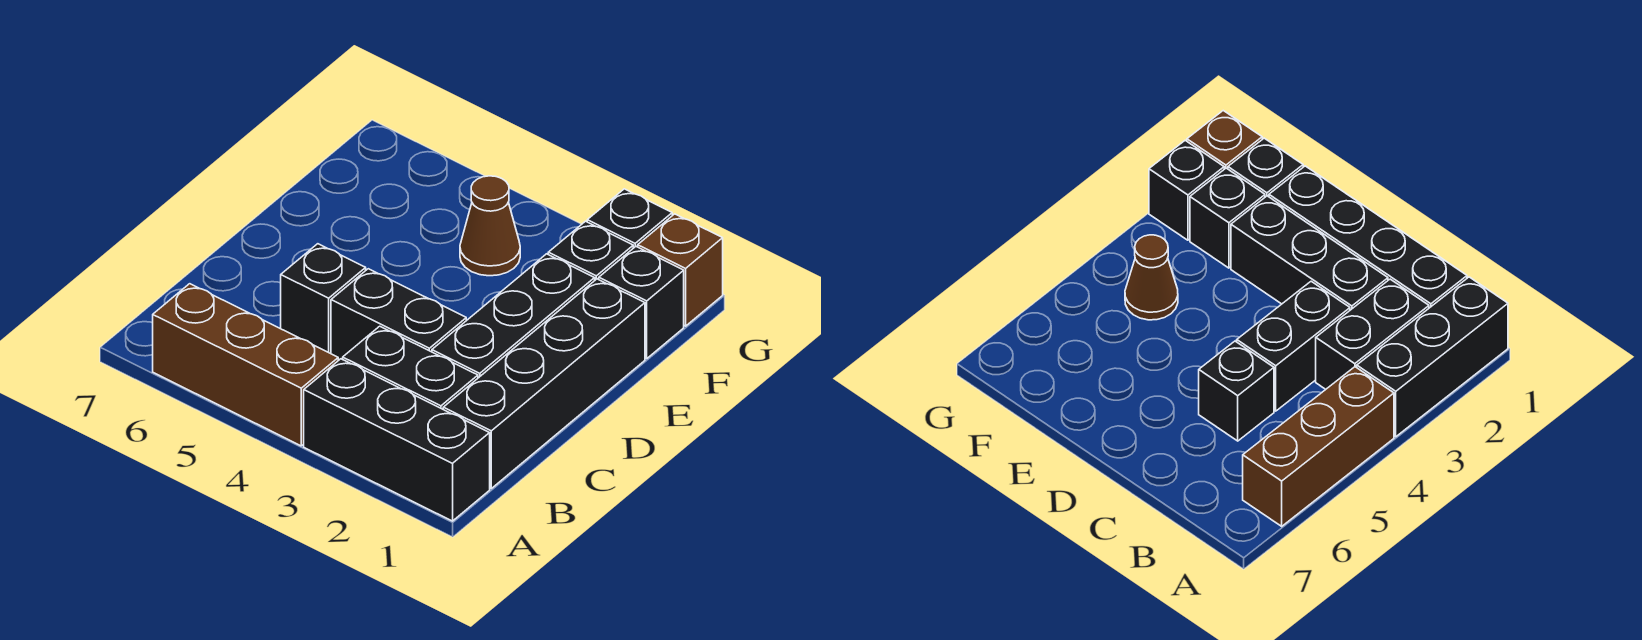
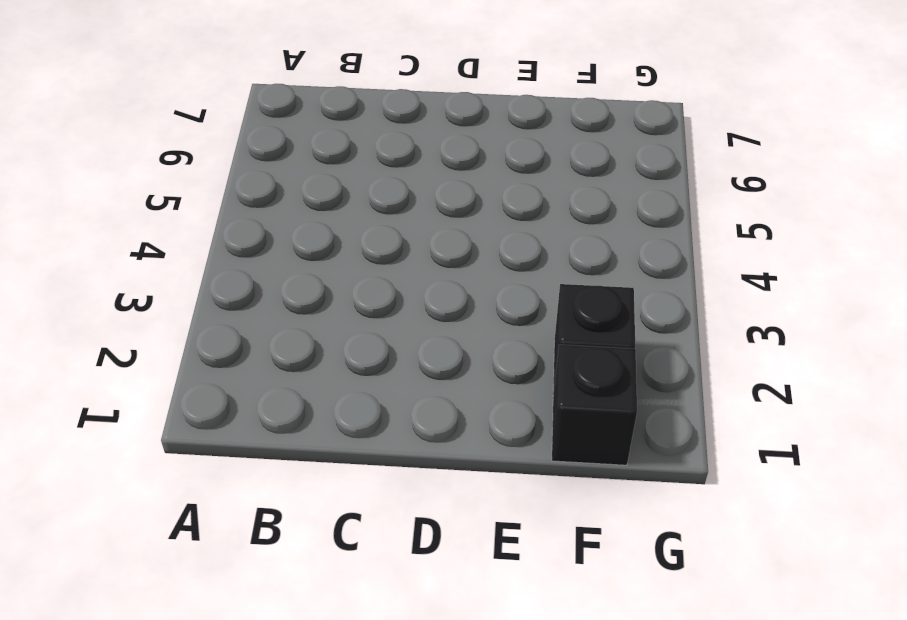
none -> black 1x3 brick [304,359,490,521]
none -> brown 1x3 brick [153,284,338,446]
none -> black 1x4 brick [443,279,645,488]

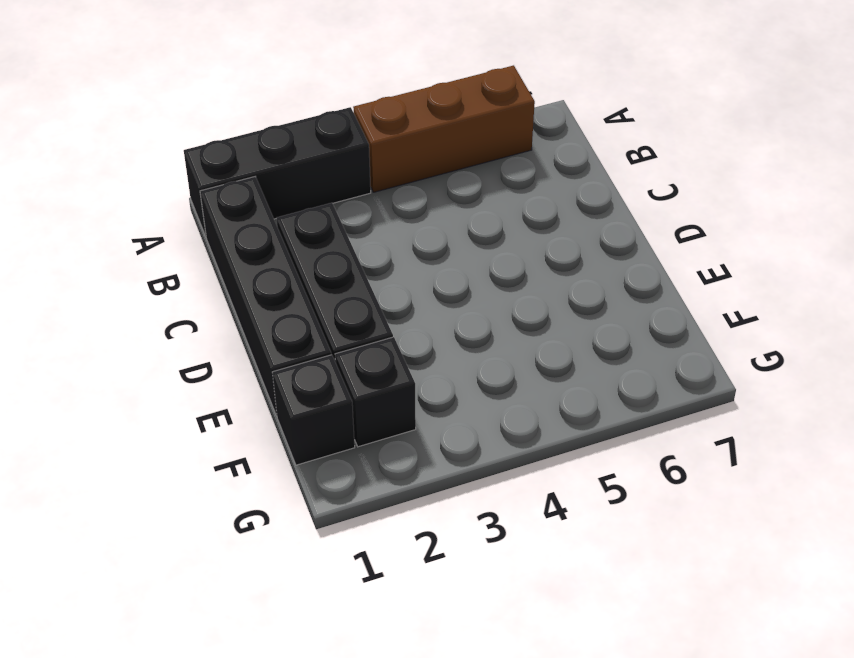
none -> black 1x2 brick [343,326,478,409]
none -> black 1x2 brick [331,269,466,361]
none -> black 1x1 brick [281,244,366,354]

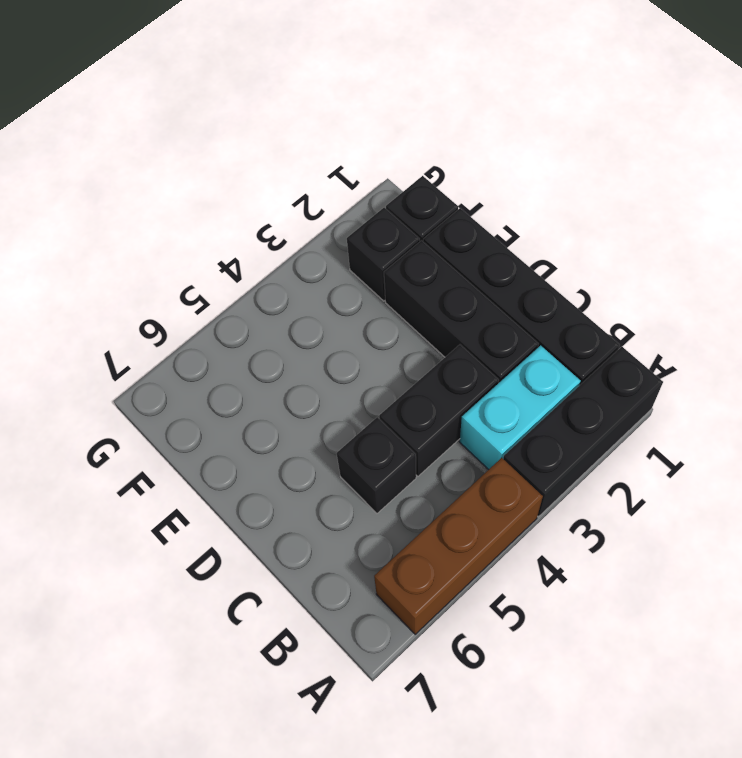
cyan 1x2 brick [460,345,581,469] -> black 1x2 brick [343,326,478,409]
none -> brown 1x1 cone [460,176,520,276]
none -> brown 1x1 brick [638,214,723,326]
none -> black 1x1 brick [587,189,672,248]

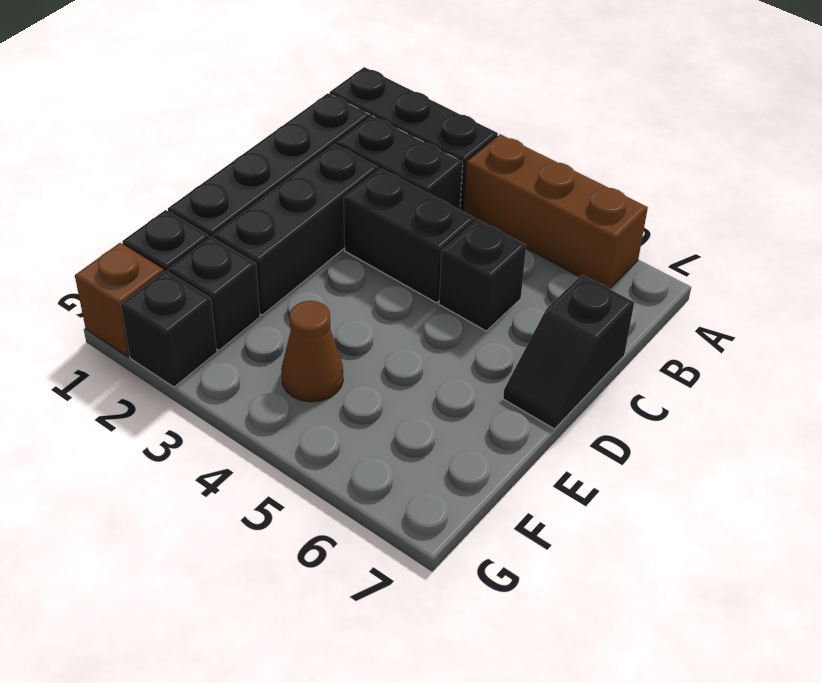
black 1x2 slope [503,275,634,429] -> none

